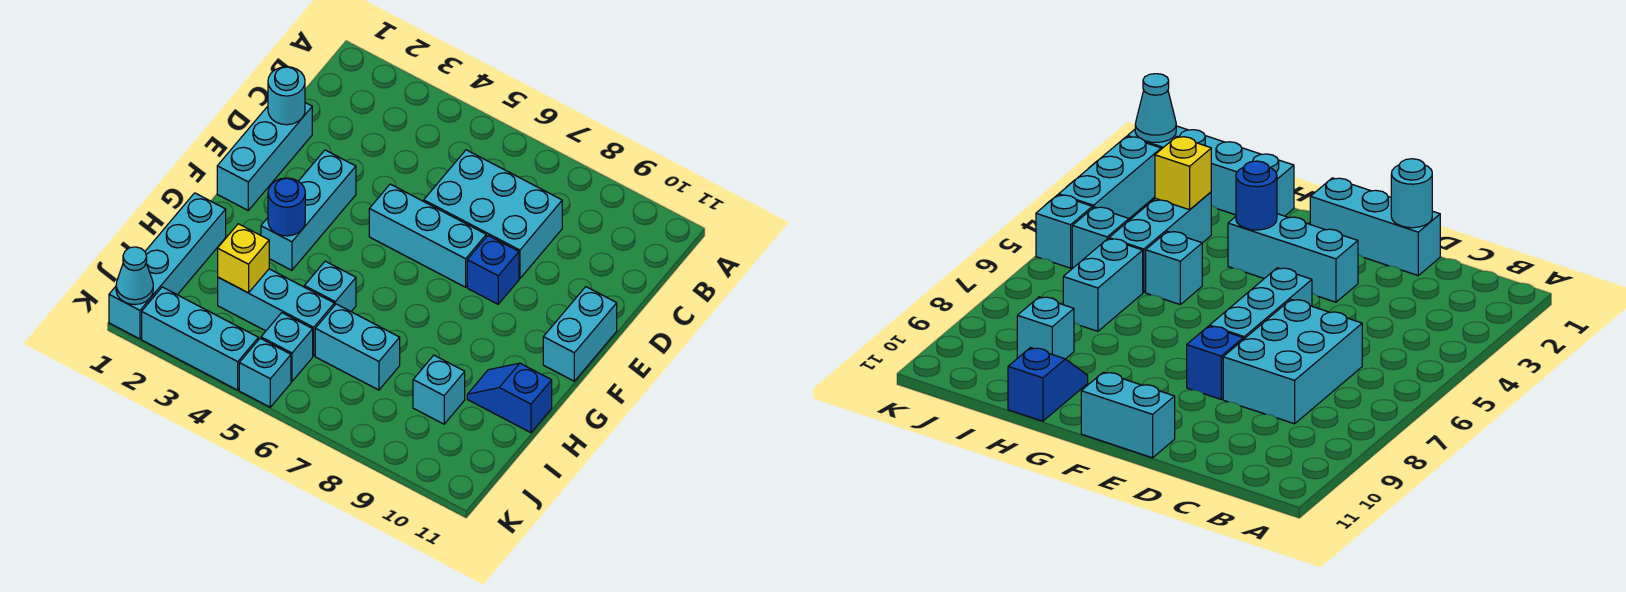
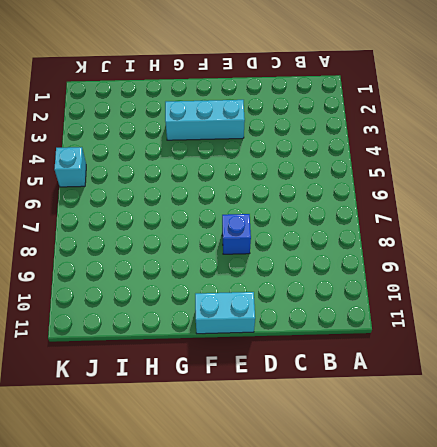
none -> cyan 2x3 brick [424,150,562,279]
none -> cyan 1x3 brick [217,103,312,210]
none -> cyan 1x3 brick [369,184,486,287]

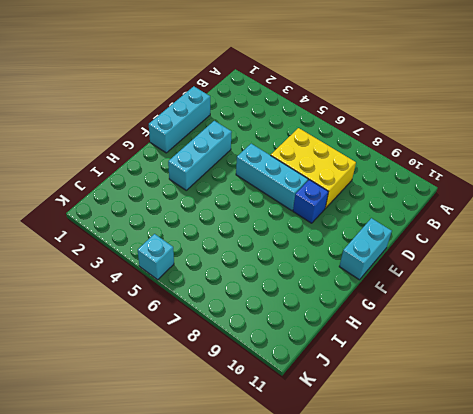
yellow 2x3 brick [271,128,356,208] -> cyan 2x3 brick [424,150,562,279]
none -> cyan 1x4 brick [109,193,226,339]
none -> cyan 1x1 brick [304,261,356,311]
none -> blue 1x2 slope [467,363,552,433]

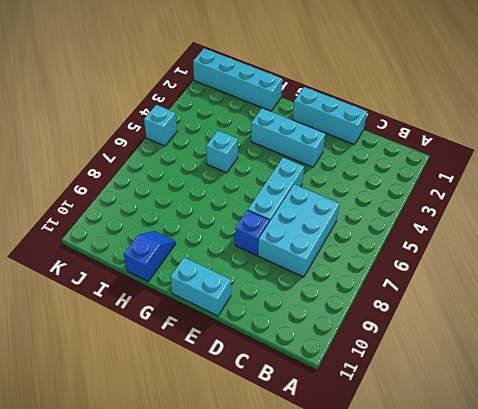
none -> cyan 1x3 brick [218,269,334,356]
none -> cyan 1x2 brick [315,304,400,390]
none -> cyan 1x1 brick [413,355,465,424]

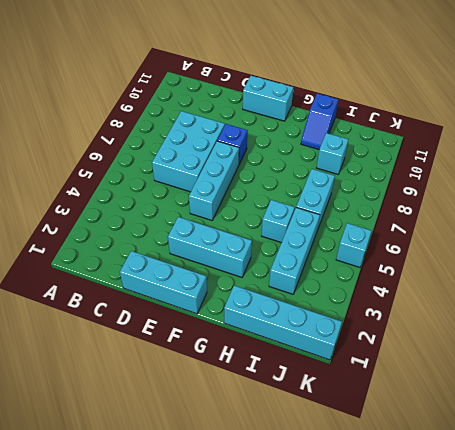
none -> cyan 1x1 brick [261,313,313,381]
none -> cyan 1x3 brick [142,287,258,390]
none -> cyan 1x1 round brick [268,67,305,125]

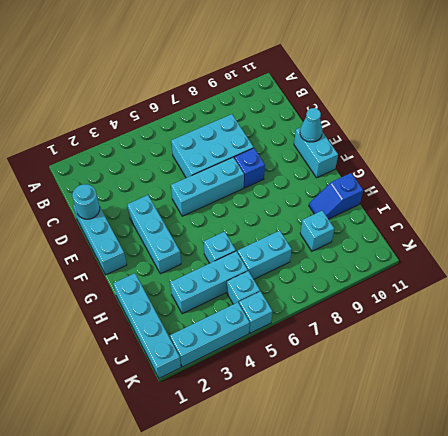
cyan 1x1 cone [300,108,322,142] -> cyan 1x1 cone moved to [116,247,153,305]
none -> blue 1x1 round brick [268,178,305,236]
none -> yellow 1x1 brick [218,224,269,293]

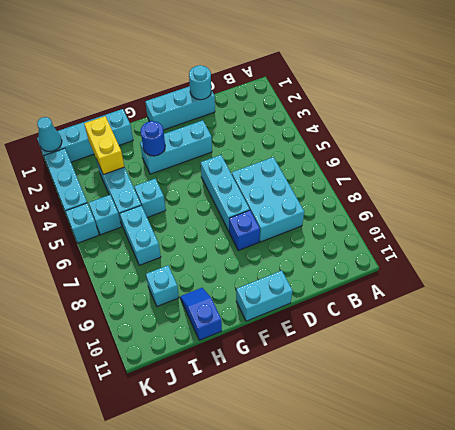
yellow 1x2 brick [84,116,124,175] -> yellow 1x1 brick [218,224,269,293]

